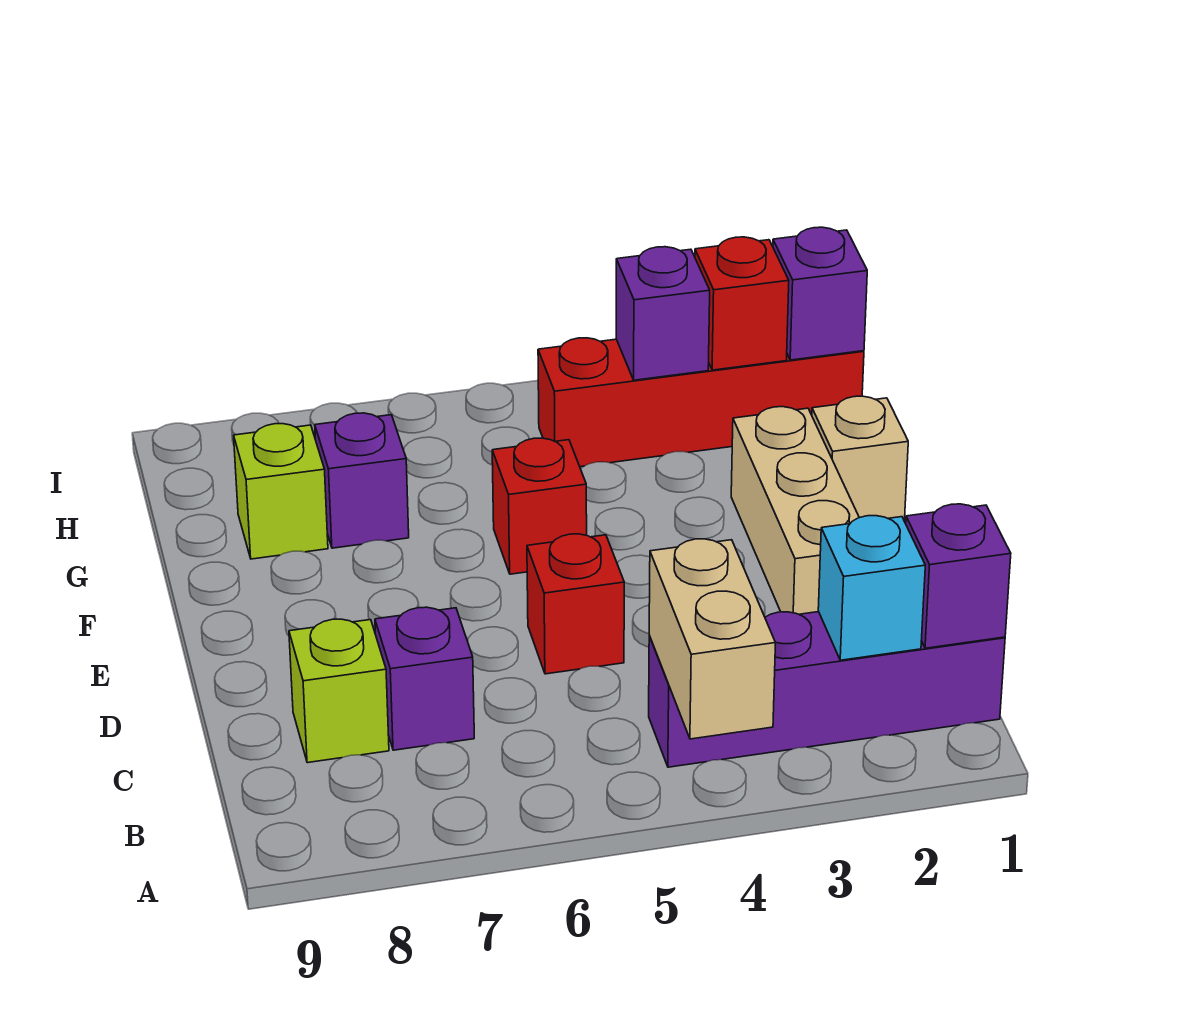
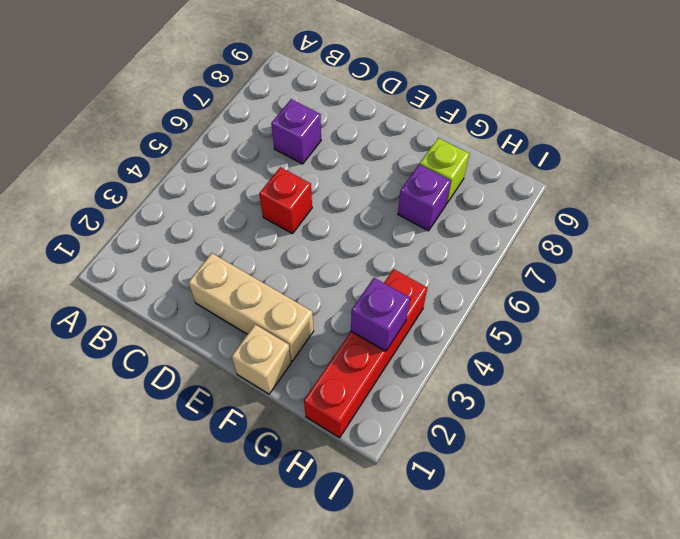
none -> purple 1x4 brick [649,612,1005,767]
none -> lime 1x1 brick [289,619,389,763]
none -> red 1x1 brick [492,438,587,574]

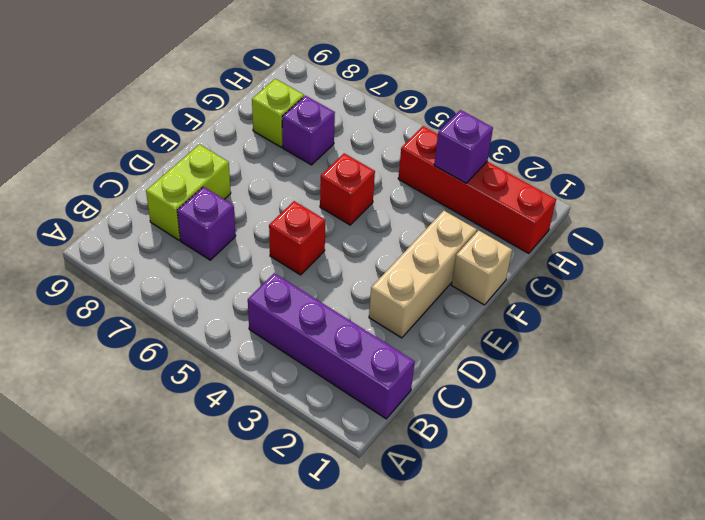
lime 1x2 brick [146,144,231,240] -> lime 1x1 brick [289,619,389,763]
none -> tan 1x2 brick [649,539,775,739]
none -> purple 1x1 brick [906,504,1011,648]
none -> cyan 1x1 brick [818,516,925,660]

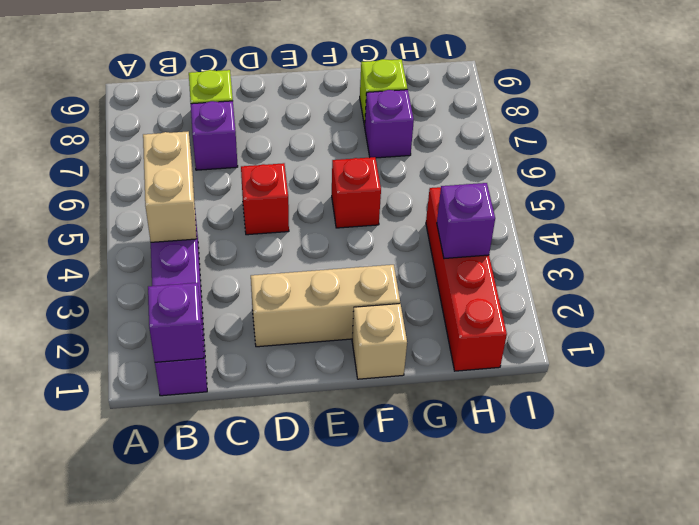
tan 1x2 brick [143,132,197,242] -> tan 1x2 brick turned to [649,539,775,739]
none -> cyan 1x1 brick [818,516,925,660]
none -> purple 1x1 brick [773,227,867,360]
none -> red 1x1 brick [695,237,789,370]

